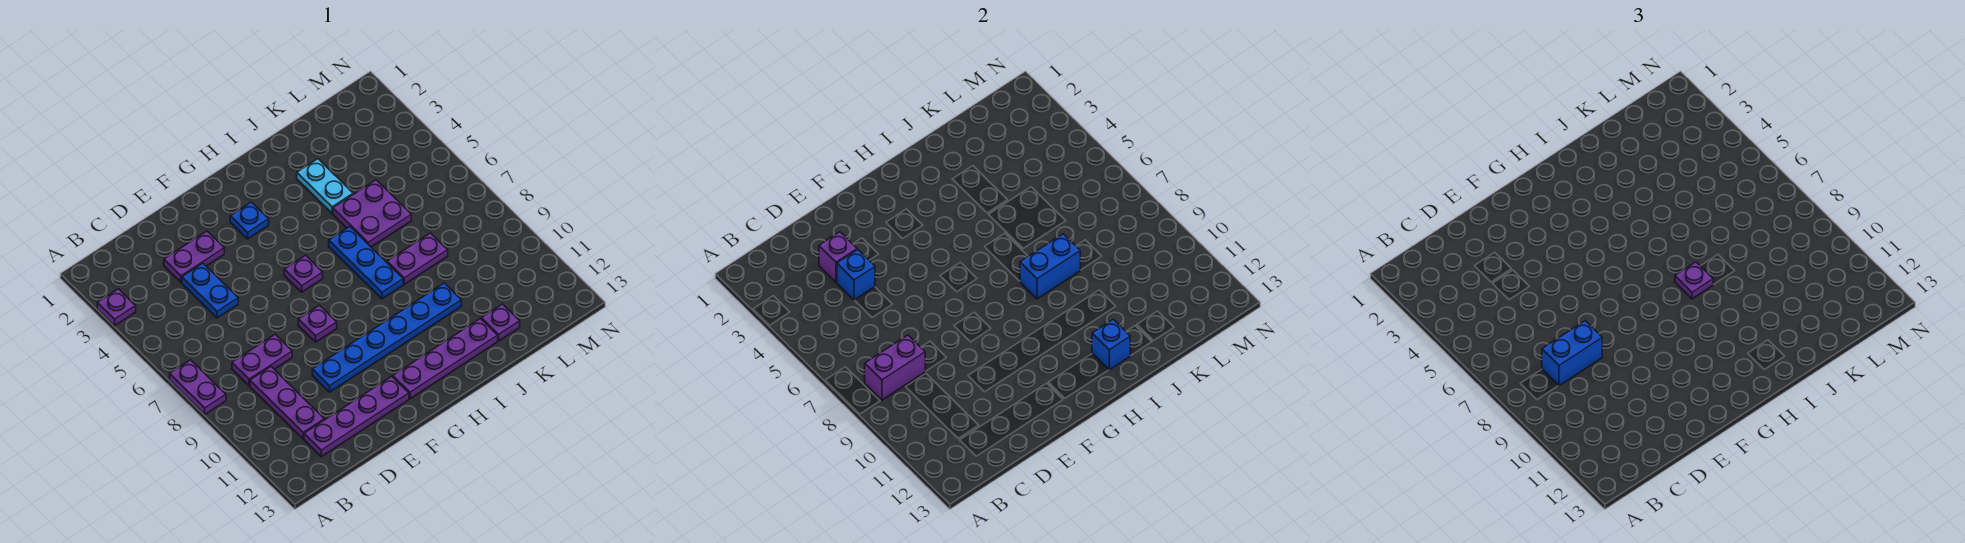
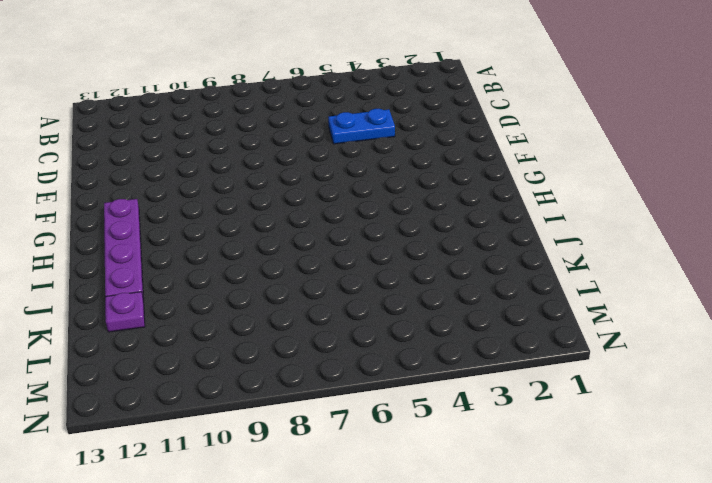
none -> purple 1x1 plate [97,289,136,326]
none -> purple 1x2 plate [170,360,226,414]
none -> purple 1x2 plate [232,334,292,386]

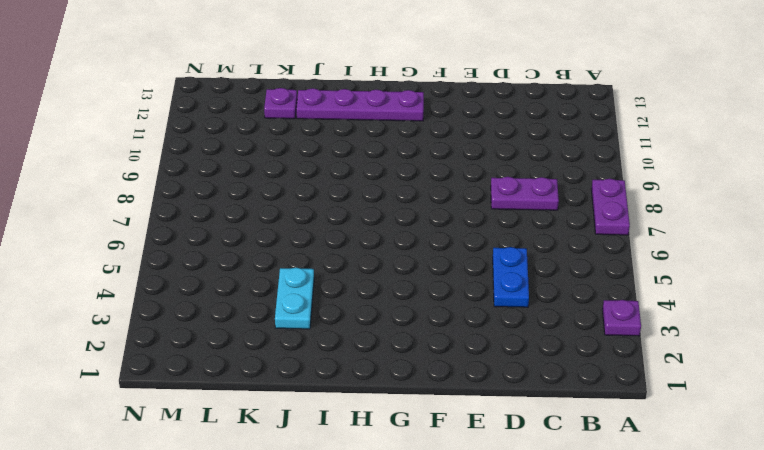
none -> purple 1x3 plate [250,367,324,439]
none -> purple 1x4 plate [304,376,409,457]
none -> purple 1x2 plate [164,231,224,282]

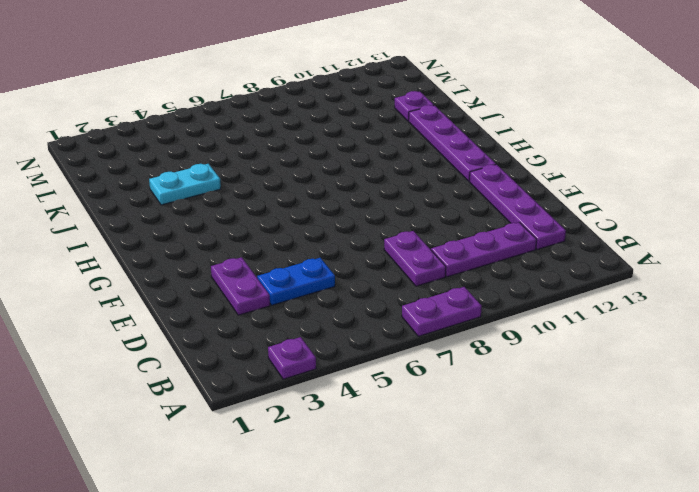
none -> blue 1x6 plate [312,283,461,392]
none -> purple 1x1 plate [298,305,337,342]
none -> blue 1x1 plate [230,202,269,239]

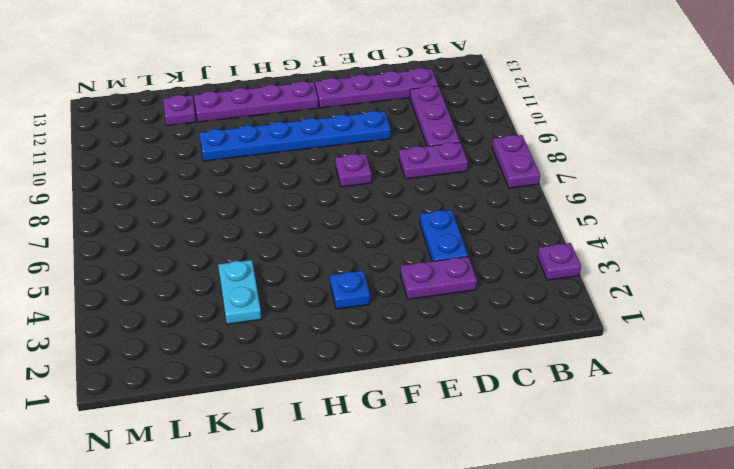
none -> purple 1x1 plate [284,255,323,292]
none -> blue 1x3 plate [329,227,403,299]
none -> purple 2x2 plate [333,180,411,247]

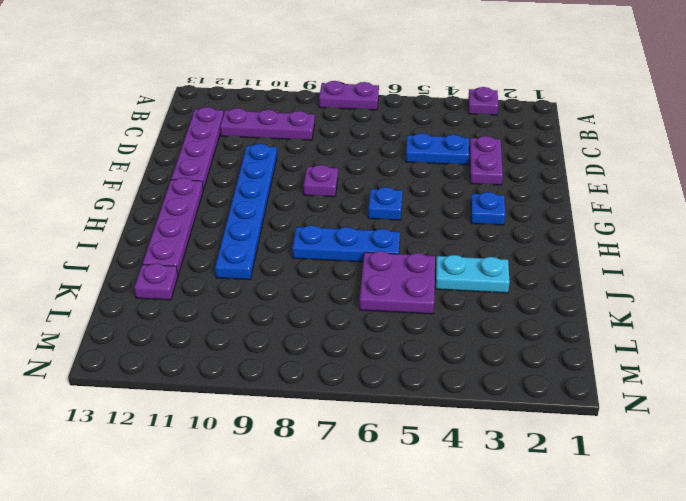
blue 1x1 plate [368,187,402,220] -> purple 1x1 plate [284,255,323,292]
none -> purple 1x2 plate [232,334,292,386]
none -> purple 1x2 plate [387,233,448,284]
none -> purple 1x2 brick [865,335,925,400]

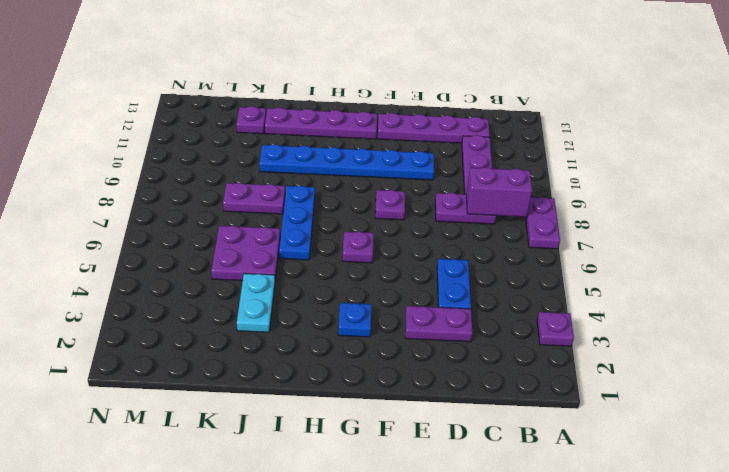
none -> purple 1x1 brick [819,232,857,282]
none -> blue 1x1 brick [837,250,875,300]
none -> blue 1x2 brick [1020,234,1080,299]

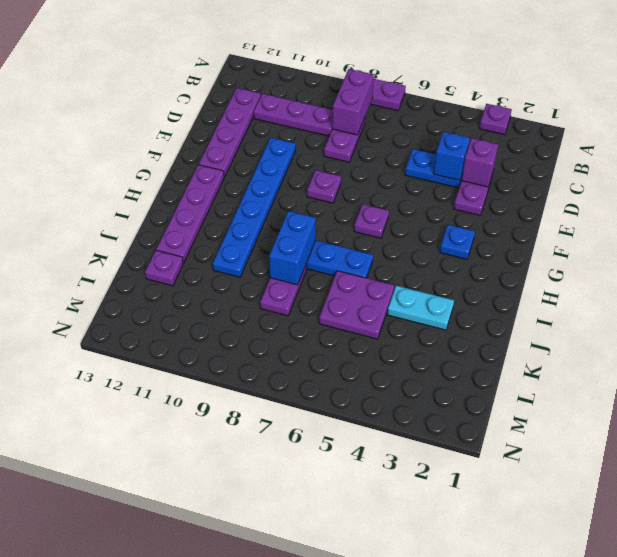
none -> blue 1x1 brick [1092,319,1130,370]
none -> blue 1x2 brick [1542,321,1602,386]
none -> purple 1x1 plate [1675,262,1713,299]

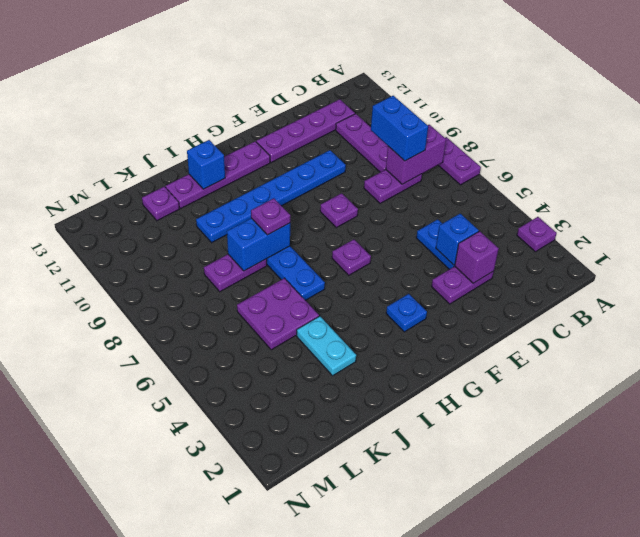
blue 1x2 brick [371,96,428,161] -> blue 1x2 brick turned to [1542,321,1602,386]

